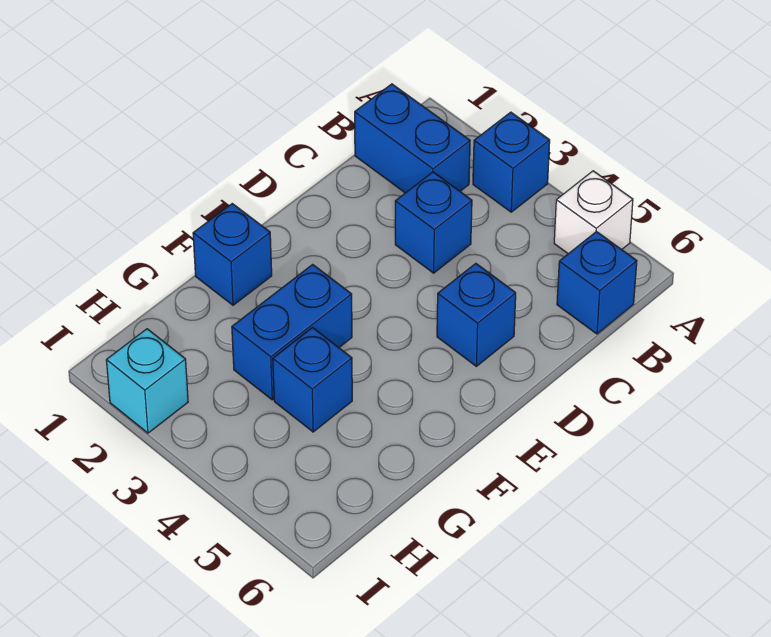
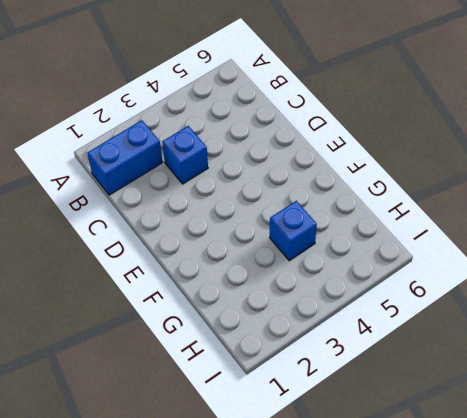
none -> blue 1x1 brick [473,112,550,212]
none -> white 1x1 brick [554,171,633,254]

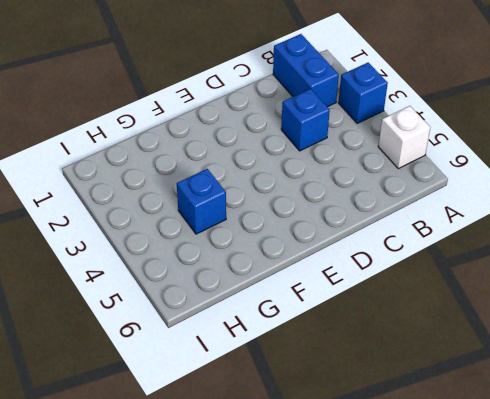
none -> blue 1x1 brick [557,232,637,334]
none -> blue 1x1 brick [437,263,516,366]

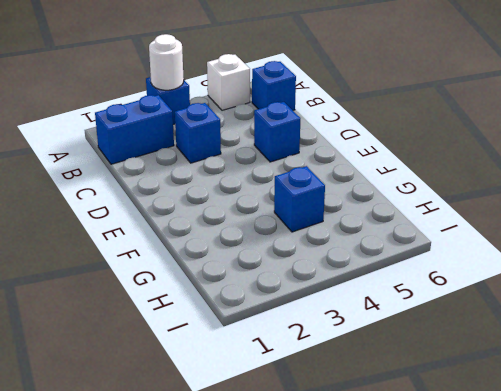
white 1x1 round brick [149,34,184,90] -> none
none -> blue 1x1 brick [193,204,272,305]
none -> blue 1x2 brick [232,264,352,400]

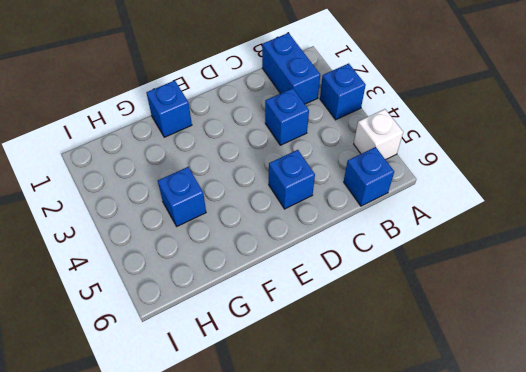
none -> blue 1x2 brick [232,264,352,400]
none -> cyan 1x1 brick [106,329,188,433]

